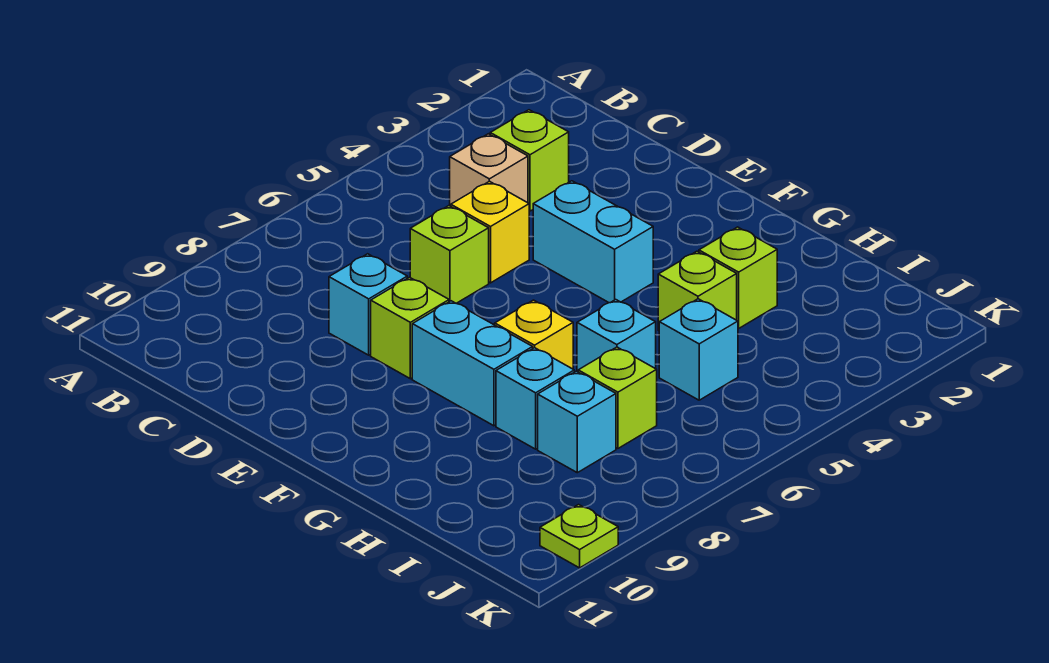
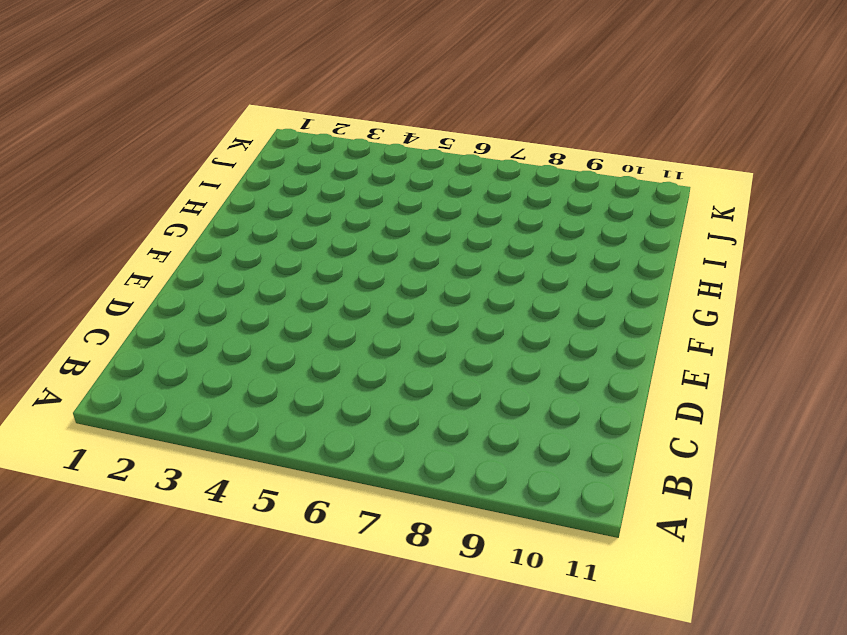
none -> lime 1x1 brick [490,110,569,211]
none -> tan 1x1 brick [450,134,528,206]
none -> yellow 1x1 brick [451,181,529,283]

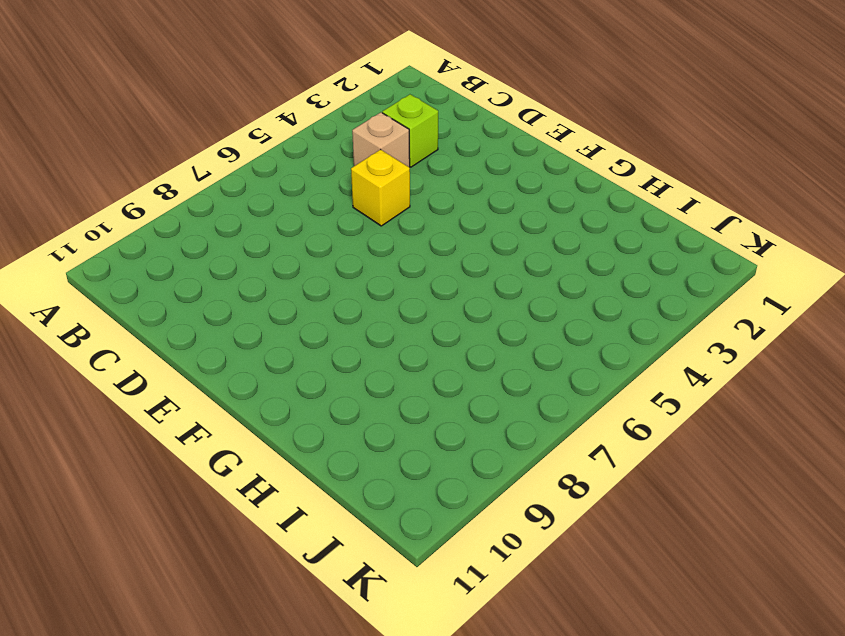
none -> lime 1x1 brick [410,206,489,303]
none -> cyan 1x1 brick [329,254,407,355]
none -> cyan 1x2 brick [533,181,653,303]

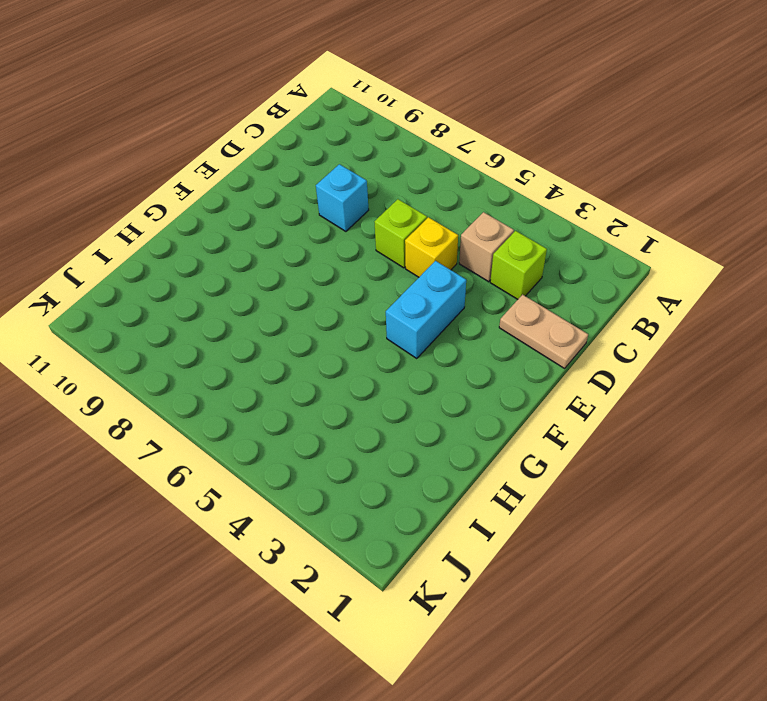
tan 1x2 plate [499,295,588,368] -> none
none -> lime 1x1 brick [371,277,449,379]
none -> cyan 1x2 brick [412,301,533,426]
none -> yellow 1x1 brick [495,300,573,369]

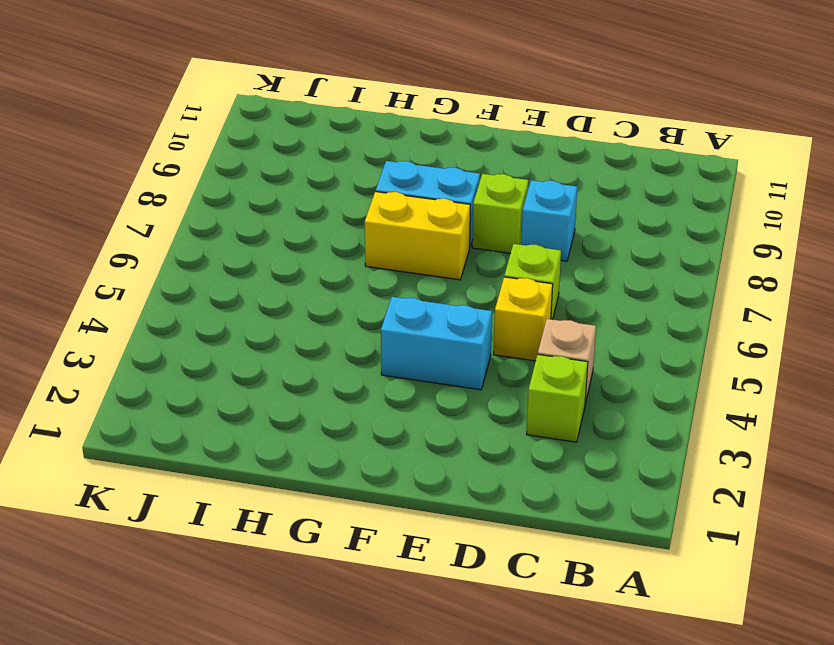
yellow 1x2 brick [365,192,470,280] -> yellow 1x1 brick [495,300,573,369]
none -> lime 1x1 brick [699,227,777,328]
none -> lime 1x1 brick [658,251,737,330]
none -> cyan 1x1 brick [577,300,656,372]

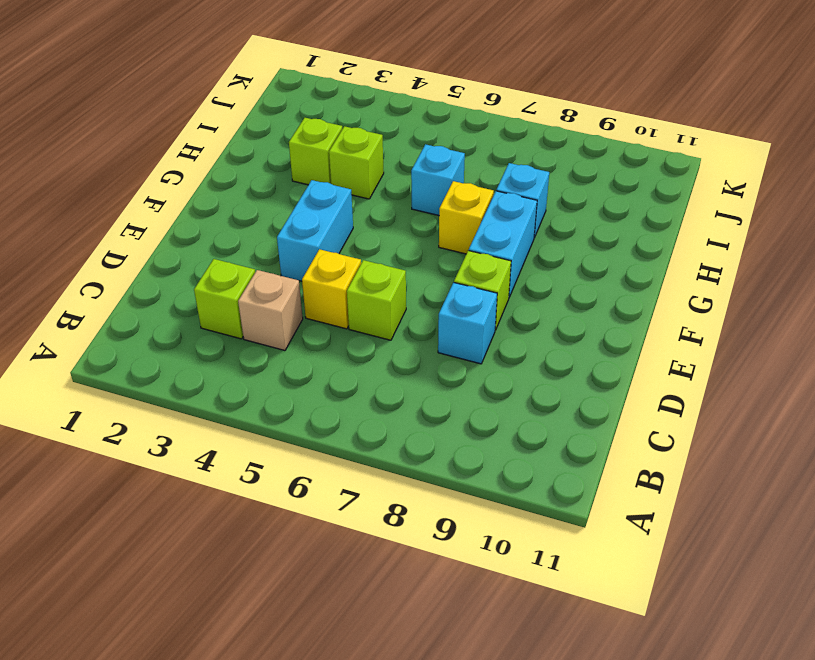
none -> cyan 1x1 brick [659,299,738,400]
none -> lime 1x1 brick [578,347,657,448]
none -> cyan 1x1 brick [538,371,616,473]

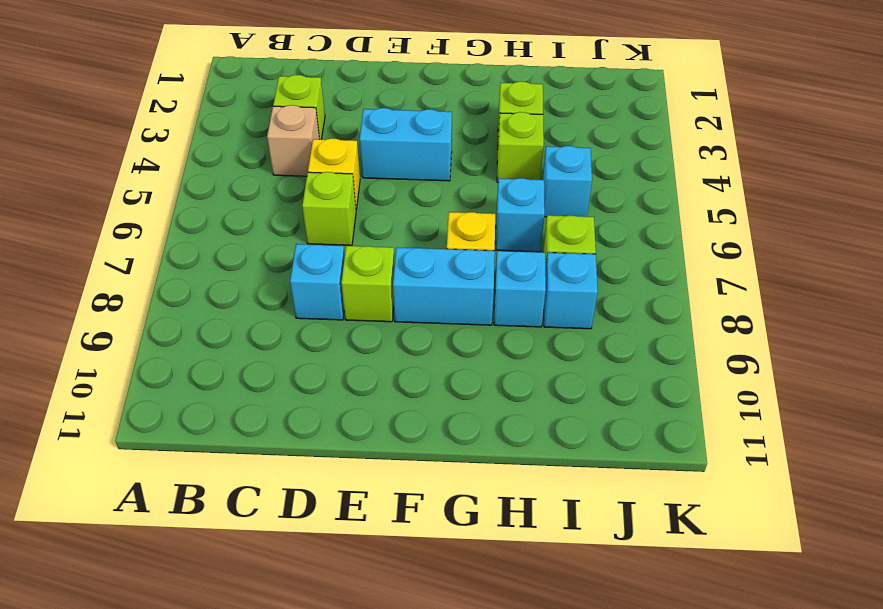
none -> lime 1x1 plate [540,505,618,568]

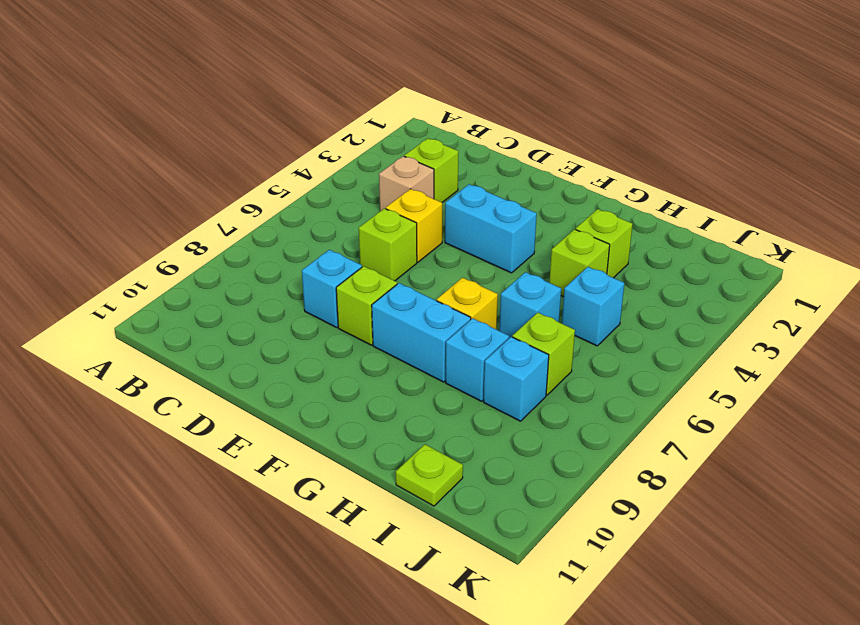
lime 1x1 plate [396,444,463,506] -> lime 1x1 plate moved to [540,505,618,568]

